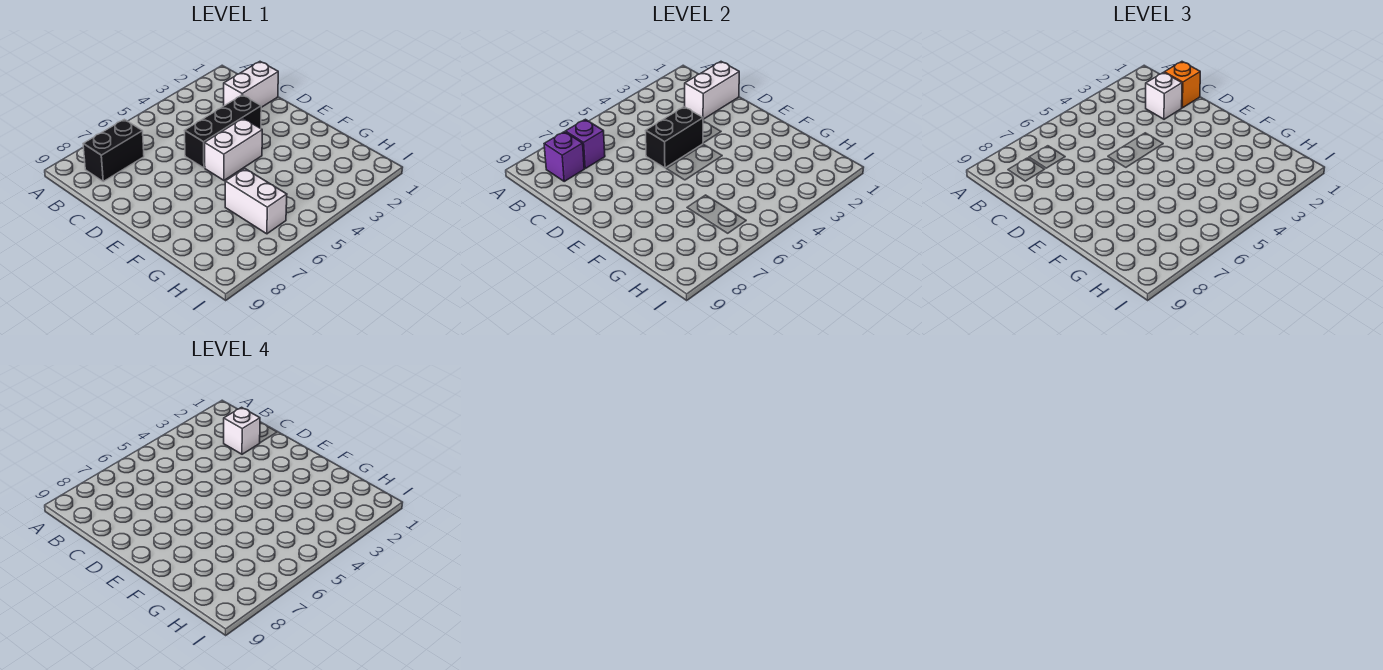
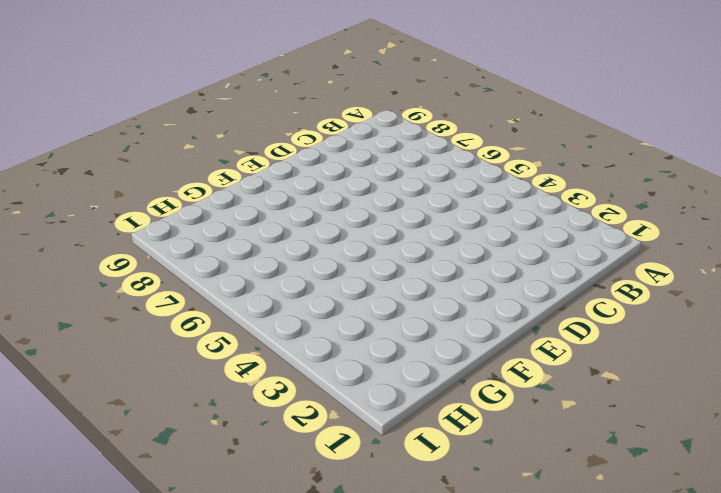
none -> black 1x2 brick [83,119,144,181]
none -> white 1x2 brick [224,62,278,107]
none -> black 1x3 brick [185,95,261,168]

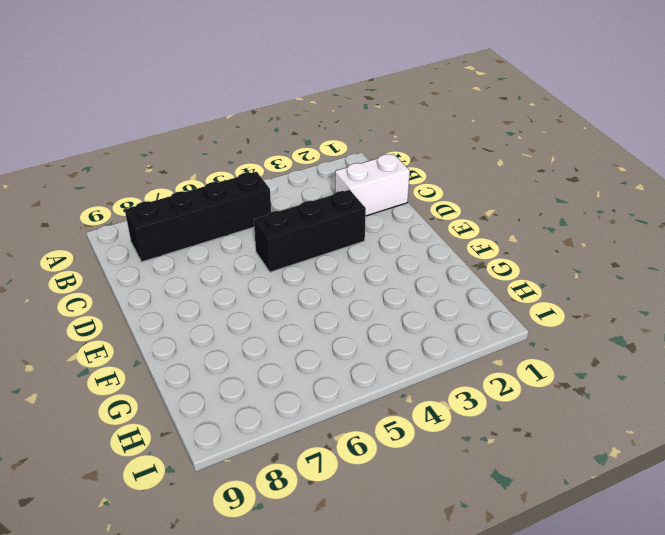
black 1x4 brick [125,172,271,262] -> black 1x2 brick [83,119,144,181]
none -> white 1x2 brick [204,118,262,180]
none -> white 1x2 brick [225,168,287,234]
none -> purple 1x1 brick [566,119,605,168]

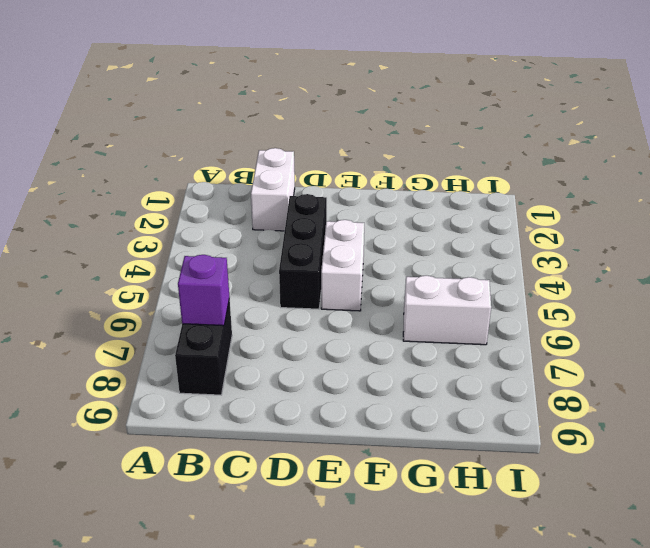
none -> purple 1x1 brick [544,132,585,181]
none -> white 1x2 brick [685,62,739,119]
none -> black 1x2 brick [646,107,703,168]

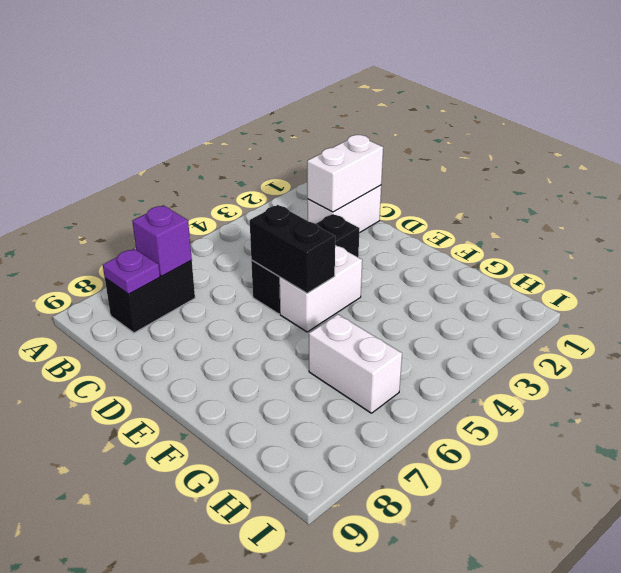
purple 1x1 plate [103,249,160,294] -> purple 1x1 brick [544,132,585,181]
black 1x2 brick [250,205,335,293] -> black 1x2 brick turned to [646,107,703,168]
none -> orange 1x1 brick [1164,62,1200,108]
none -> white 1x1 brick [1146,72,1182,119]
none -> white 1x1 brick [224,407,260,454]

